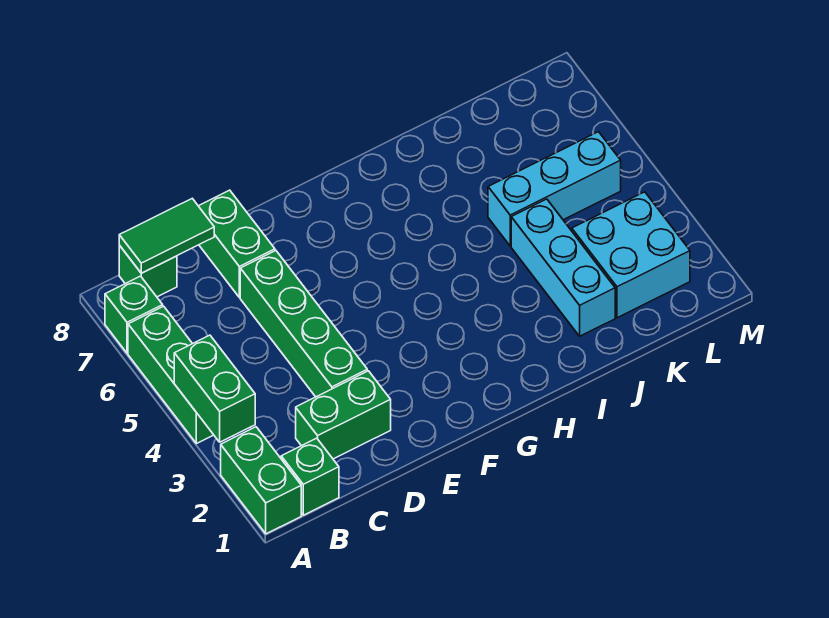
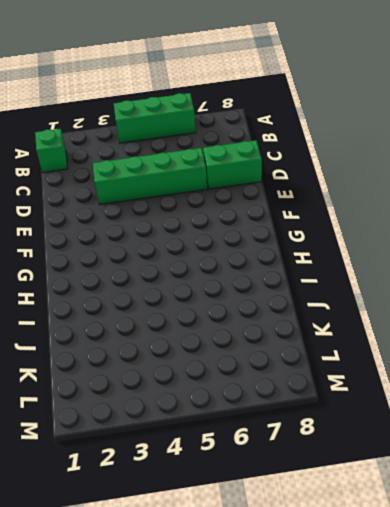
none -> green 1x2 brick [221,427,301,534]
none -> green 1x1 brick [105,276,163,353]
none -> green 1x1 brick [119,245,177,297]

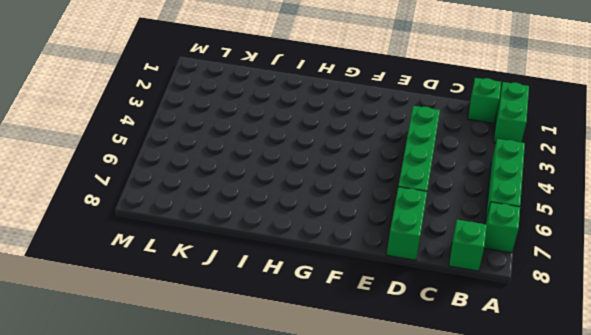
none -> green 1x2 brick [296,371,391,459]
none -> cyan 1x3 brick [511,199,615,336]
none -> cyan 1x3 brick [488,132,621,246]

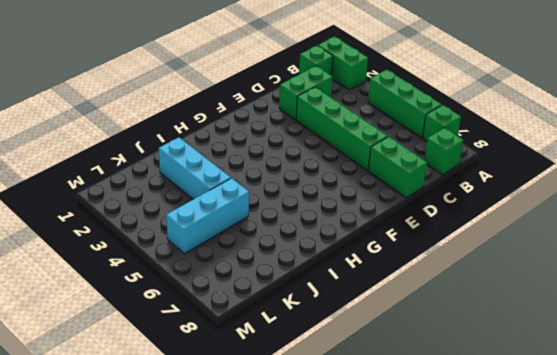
none -> cyan 2x2 brick [572,192,690,318]
none -> green 1x2 brick [174,335,255,442]
none -> green 1x2 tile [119,199,214,273]

